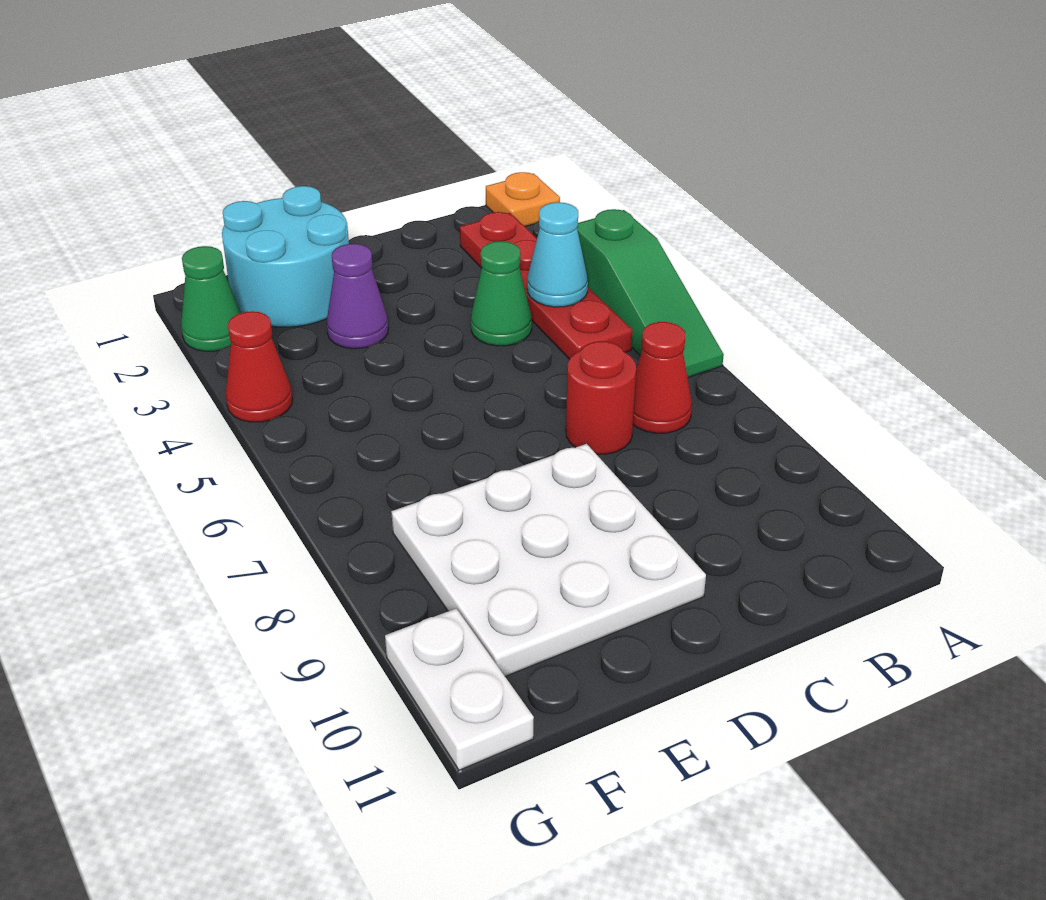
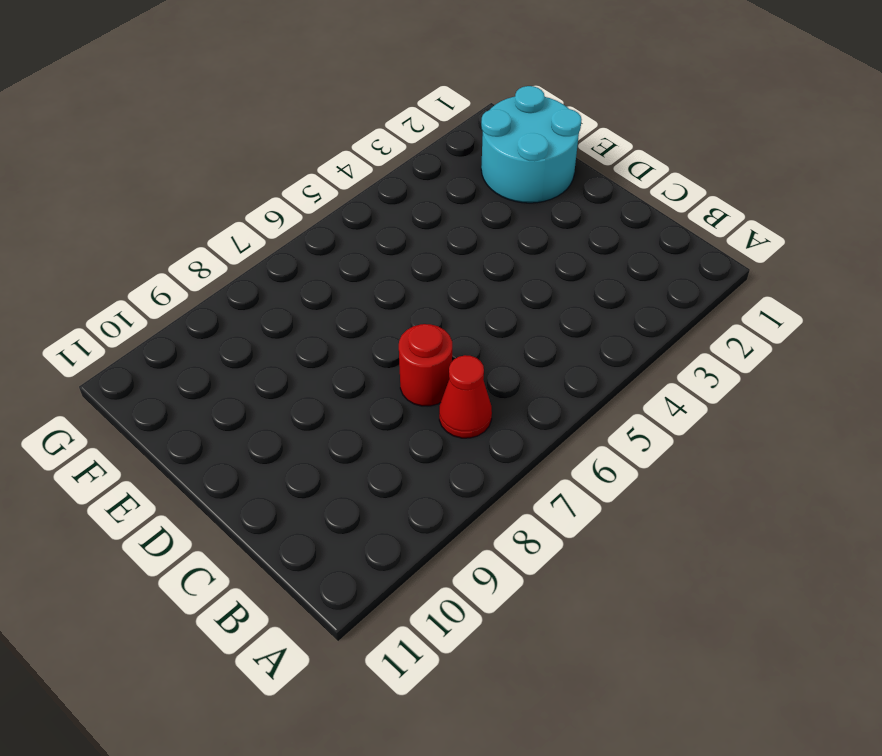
none -> orange 1x1 plate [486,172,560,226]
none -> green 1x3 slope [577,209,724,378]
none -> red 1x4 plate [460,212,632,359]

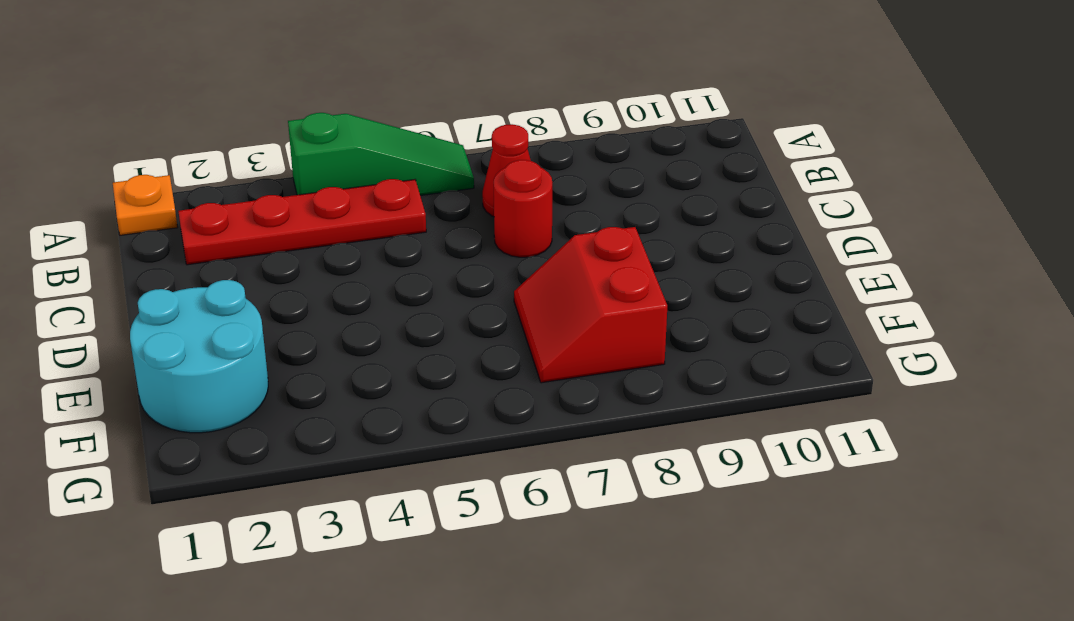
red 2x2 slope [514,227,667,383] -> white 3x3 plate [391,444,706,676]
none -> green 1x1 cone [471,241,532,346]
none -> purple 1x1 cone [326,244,388,349]
none -> green 1x1 cone [181,246,241,351]

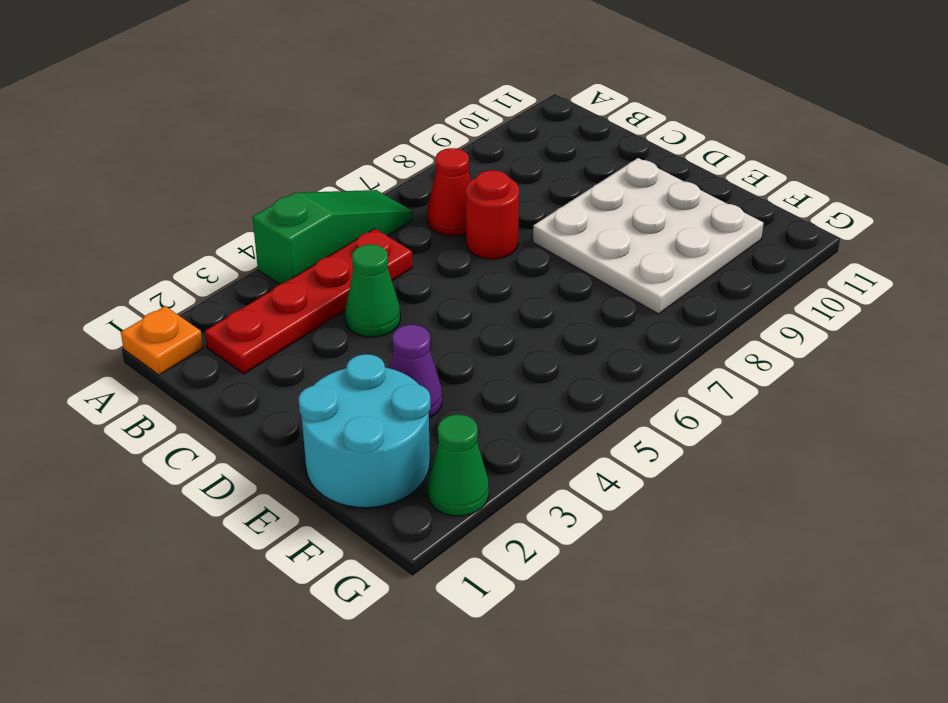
none -> red 1x1 cone [226,311,293,422]
none -> white 1x2 plate [385,609,534,770]
none -> cyan 1x1 cone [527,202,588,307]

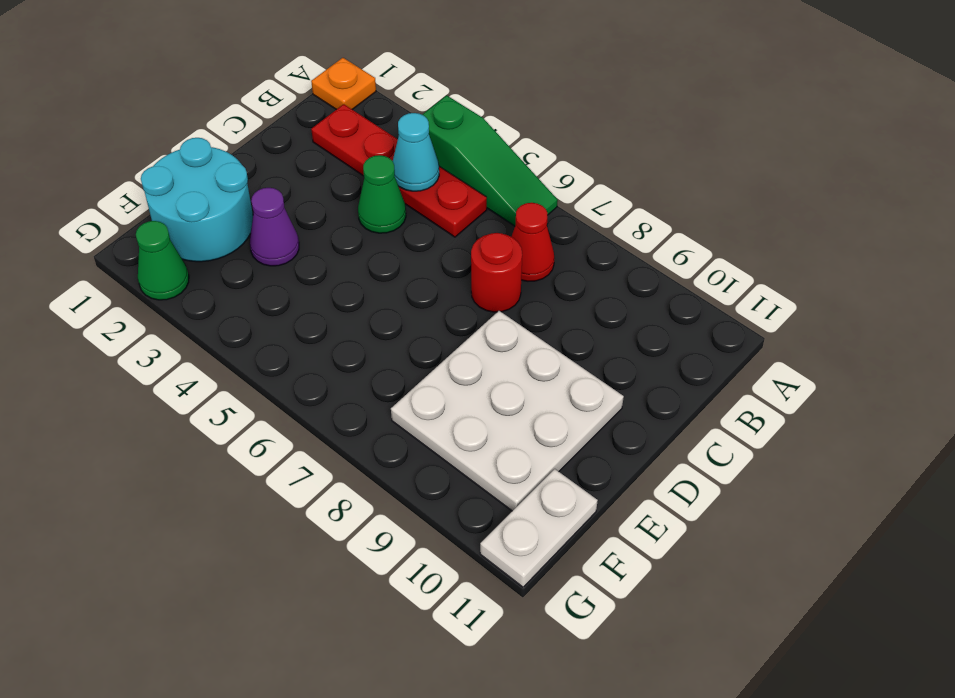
white 1x2 plate [480,469,598,587] -> white 1x2 plate turned to [385,609,534,770]
none -> red 1x1 cone [226,311,293,422]

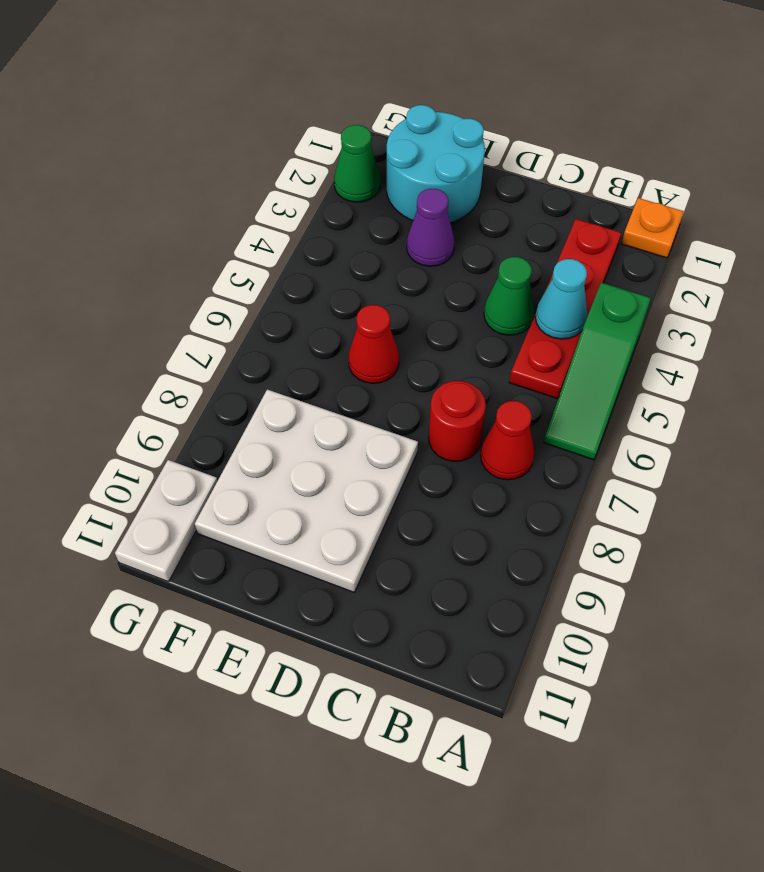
red 1x1 cone [348,305,399,383] -> red 1x1 cone moved to [226,311,293,422]

